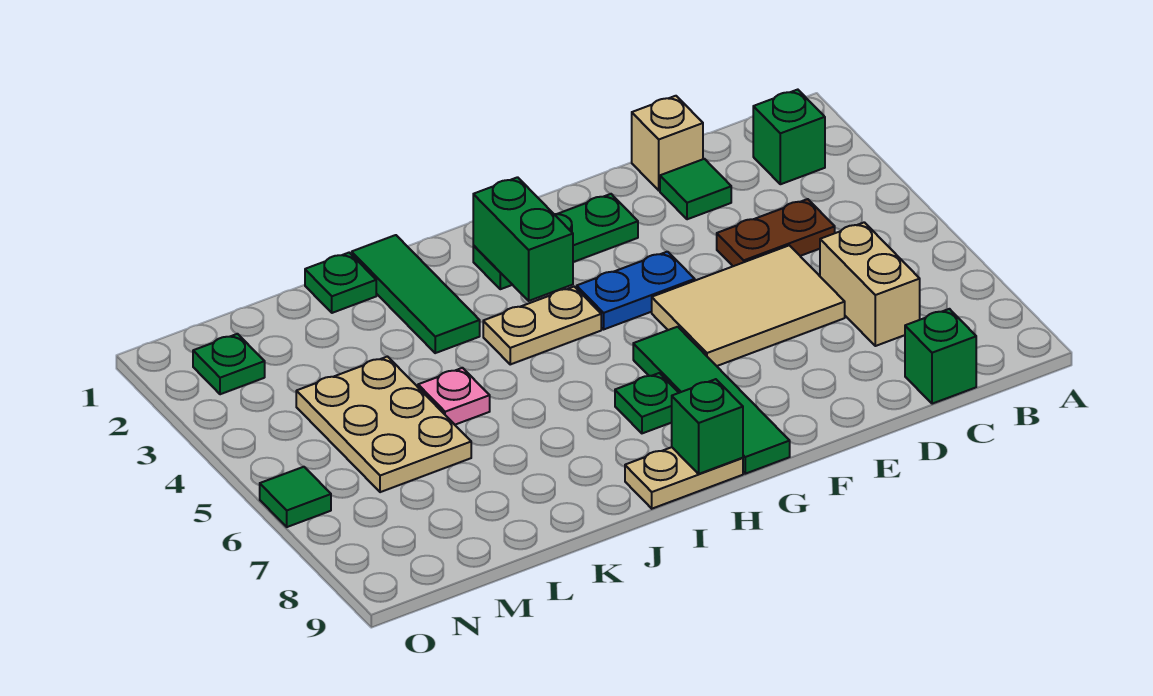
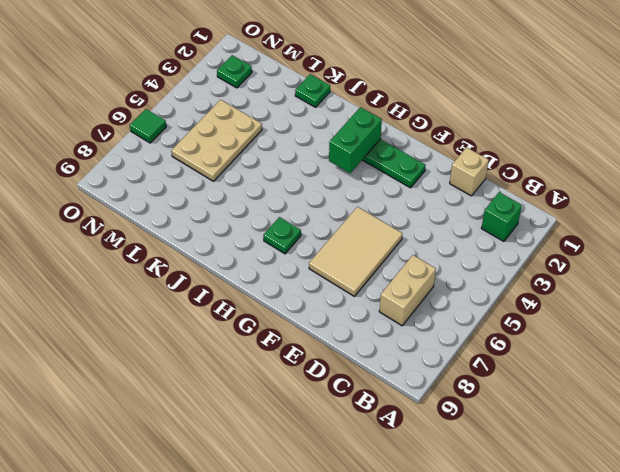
tan 2x3 tile [309,207,402,296] -> tan 2x3 tile turned to [652,245,845,366]
none -> brown 1x2 plate [717,199,835,266]
none -> green 1x1 brick [905,309,976,404]
none -> green 1x1 tile [660,159,731,219]

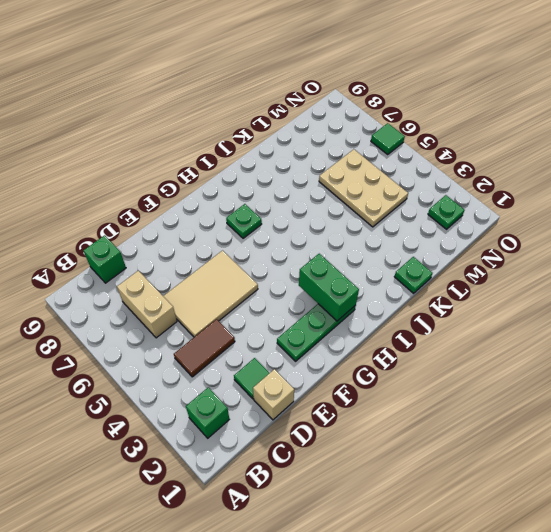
brown 1x2 tile [174,319,235,377] -> brown 1x2 plate [717,199,835,266]
none -> blue 1x2 plate [577,252,695,329]
none -> green 1x4 tile [633,327,790,474]
none -> tan 1x2 plate [483,287,601,364]

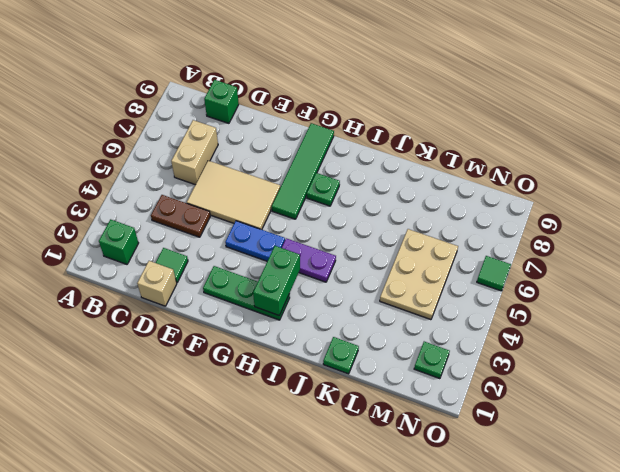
purple 1x2 plate [282,238,336,282] -> tan 1x2 plate [483,287,601,364]
none -> tan 1x2 plate [625,447,743,509]
none -> green 1x3 tile [352,235,480,353]
none -> pink 1x1 plate [418,368,490,425]

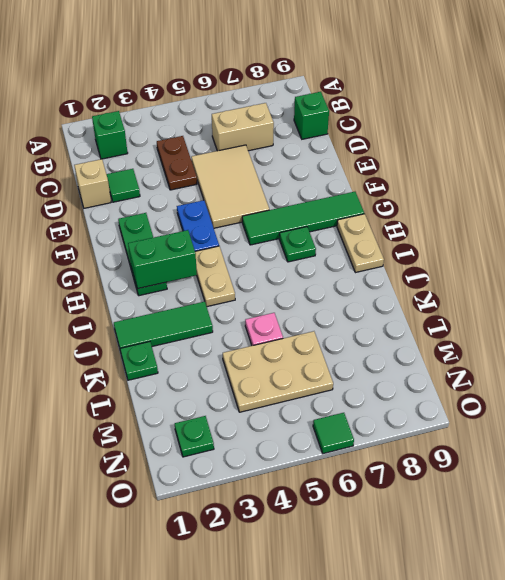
none -> green 1x1 brick [672,379,743,474]

